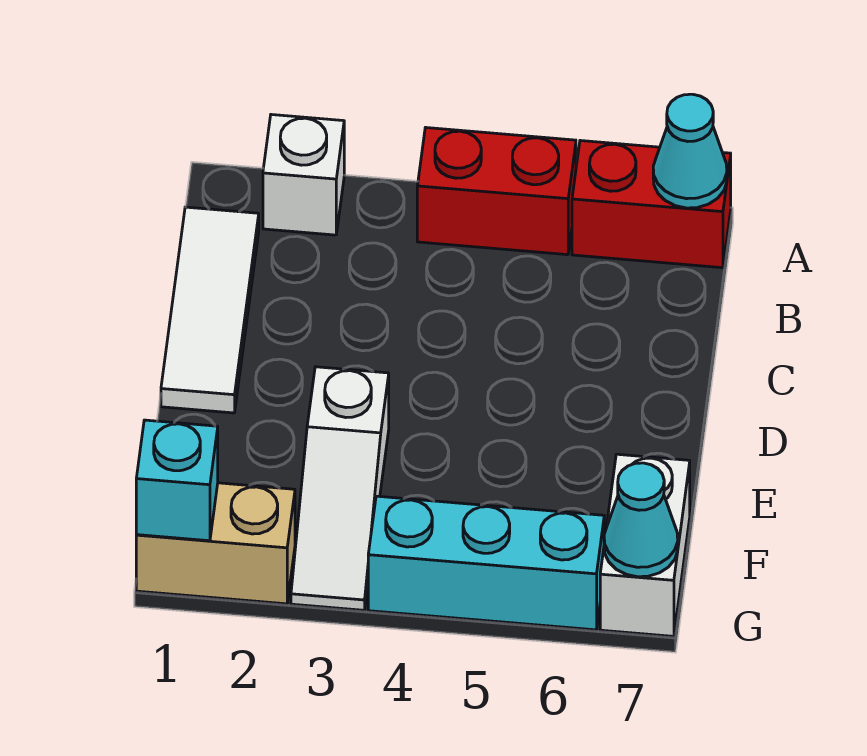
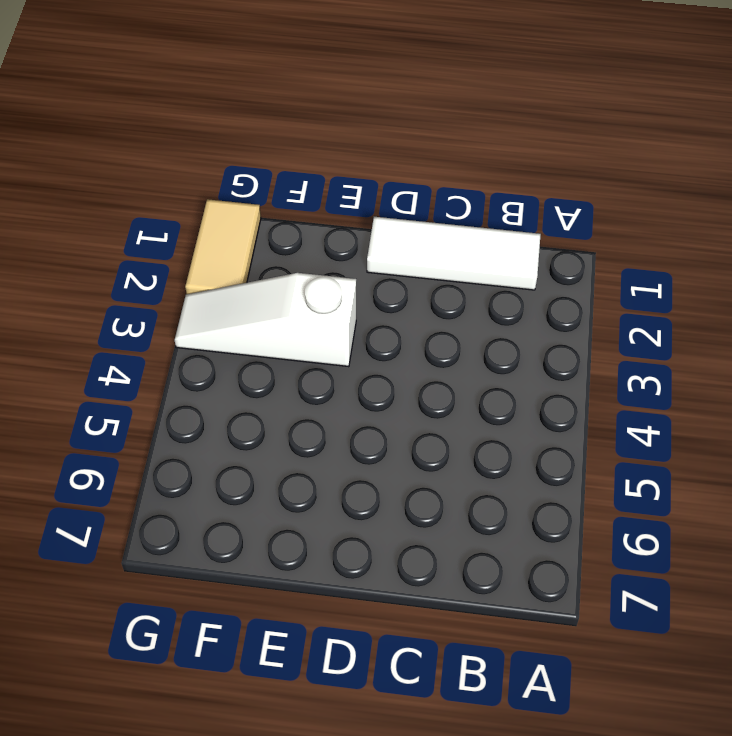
tan 1x2 tile [185,199,261,294] -> tan 1x2 brick [136,483,295,604]
none -> white 1x1 brick [263,115,344,235]
none -> red 1x2 brick [417,128,576,255]

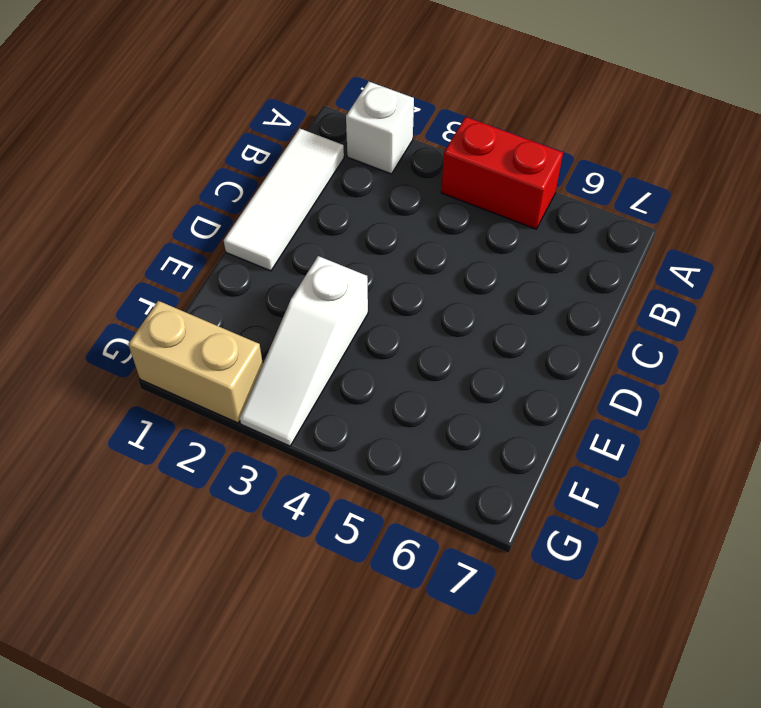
none -> red 1x2 brick [572,141,731,268]
none -> white 1x2 brick [600,454,690,636]

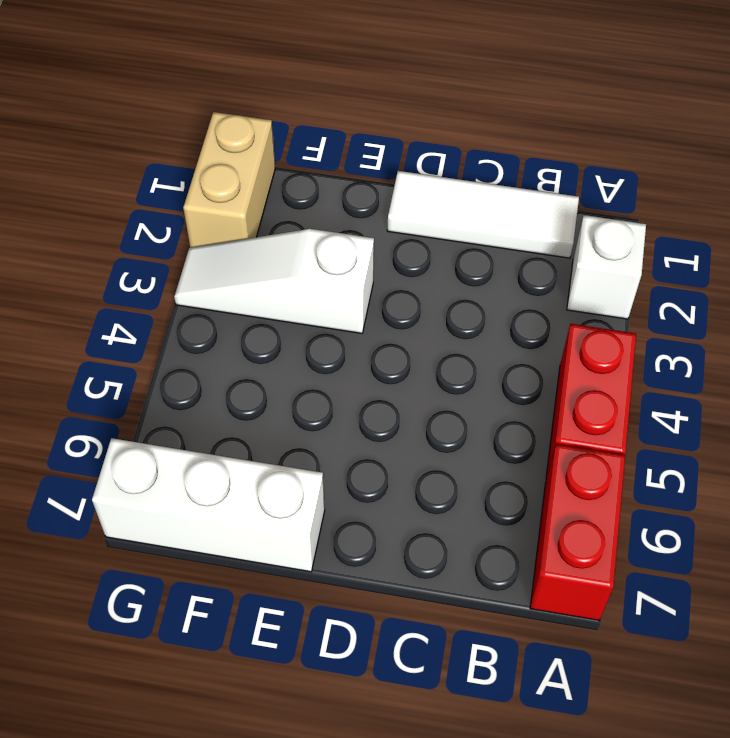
white 1x3 brick [92,438,325,572] -> white 1x2 brick [600,454,690,636]
none -> cyan 1x3 brick [368,496,604,630]
none -> cyan 1x1 cone [653,94,727,208]

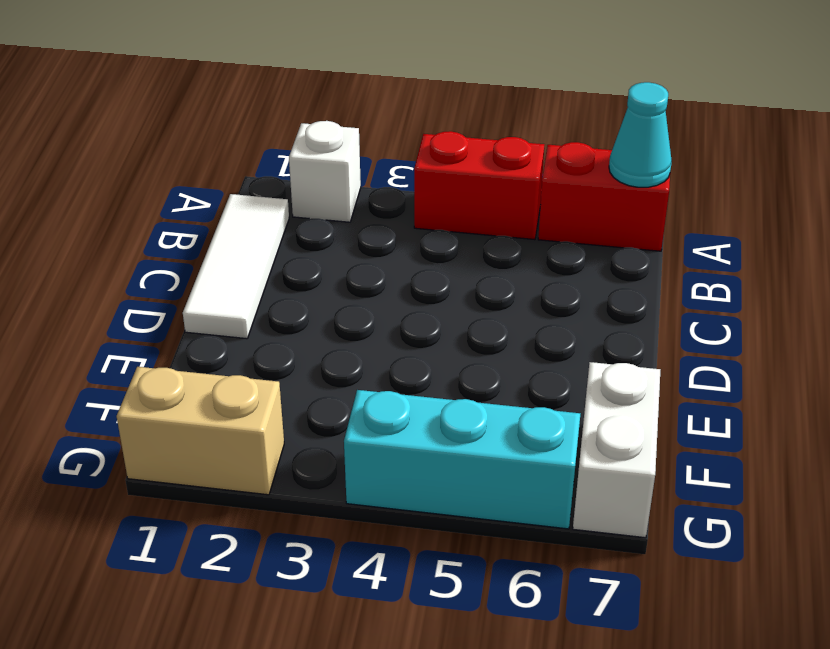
none -> white 1x3 slope [291,367,389,610]
none -> cyan 1x1 brick [136,420,218,541]

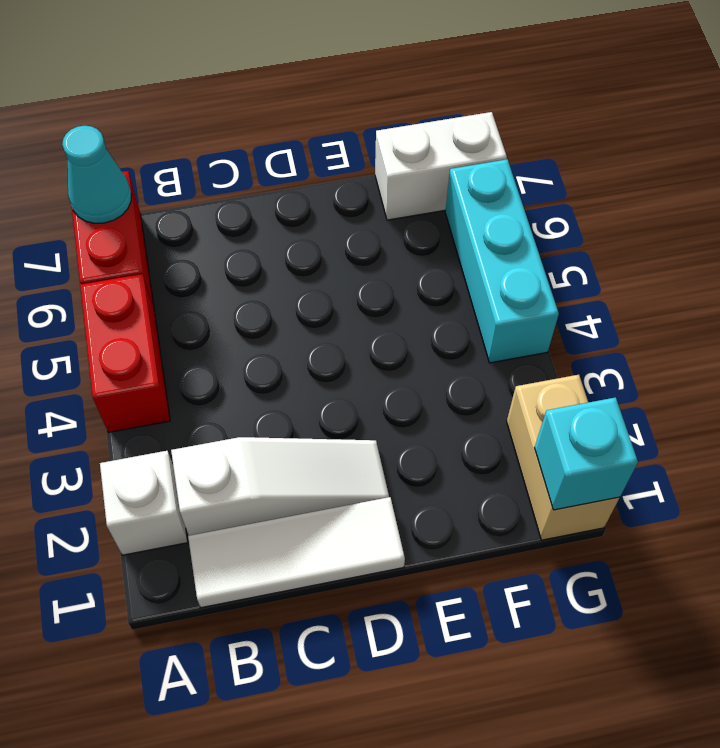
white 1x3 slope [171,437,389,536] -> white 1x3 slope moved to [291,367,389,610]
none -> cyan 1x1 cone [604,463,678,577]

